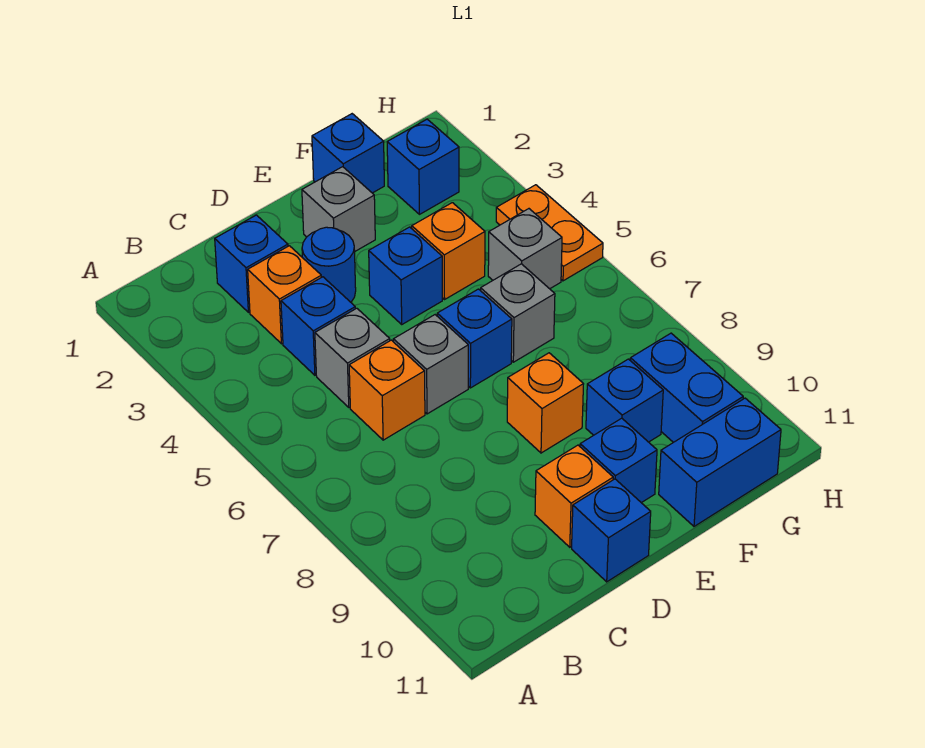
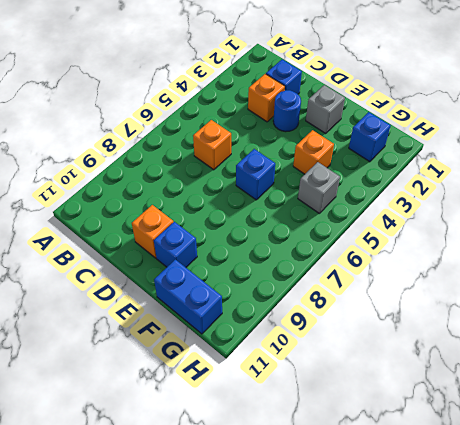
none -> blue 1x1 brick [281,277,355,375]
none -> grey 1x1 brick [315,308,390,407]
none -> grey 1x1 brick [393,315,468,414]

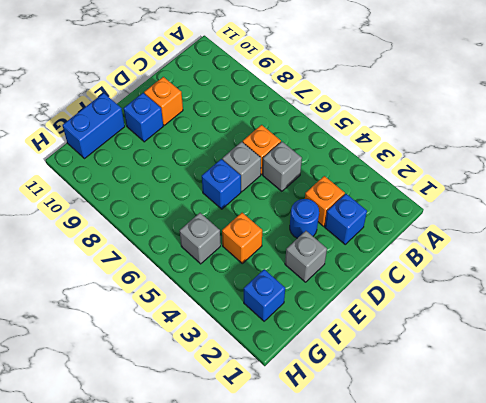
none -> blue 1x1 brick [281,277,355,375]
none -> blue 1x1 brick [572,479,651,582]
none -> blue 1x1 brick [369,227,442,324]

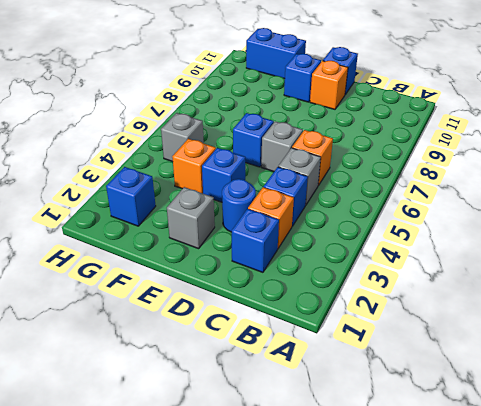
none -> orange 1x1 brick [507,353,583,453]
none -> blue 1x1 brick [312,114,384,193]
none -> grey 1x1 brick [481,264,555,362]

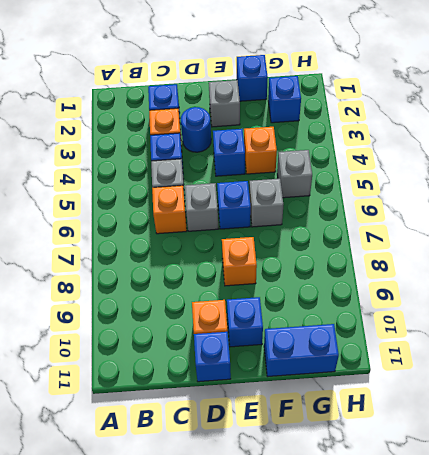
none -> blue 1x1 brick [586,359,663,442]
none -> blue 1x2 brick [630,333,743,442]
none -> orange 1x2 plate [496,185,603,281]

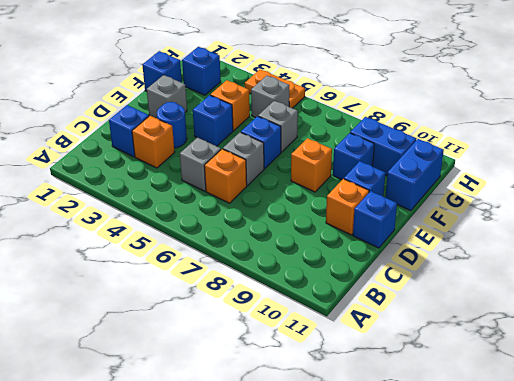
none -> blue 1x1 brick [281,277,355,375]

